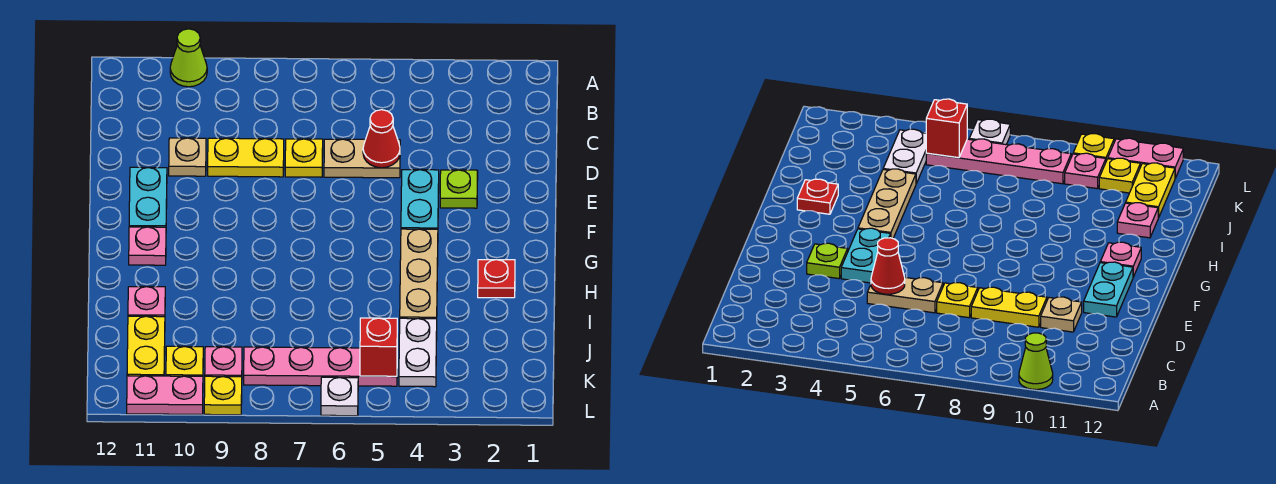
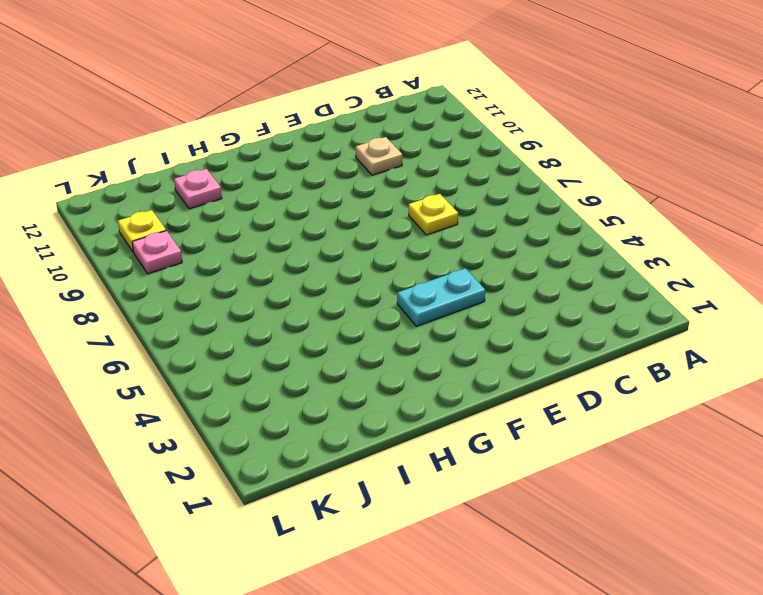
none -> lime 1x1 cone [170,29,207,87]
none -> tan 1x2 plate [324,139,400,178]
none -> yellow 1x2 plate [208,138,284,177]

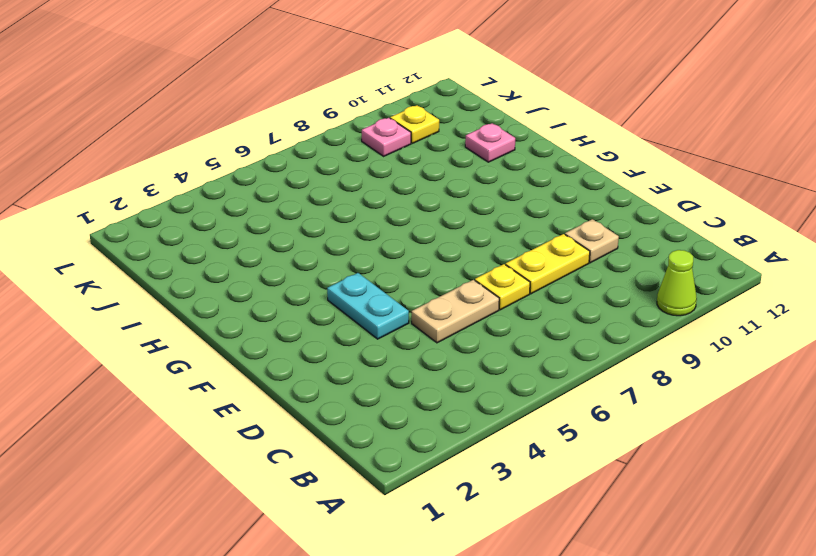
none -> lime 1x1 plate [440,170,478,208]
none -> cyan 1x2 plate [129,167,167,227]
none -> tan 1x3 plate [400,229,438,319]

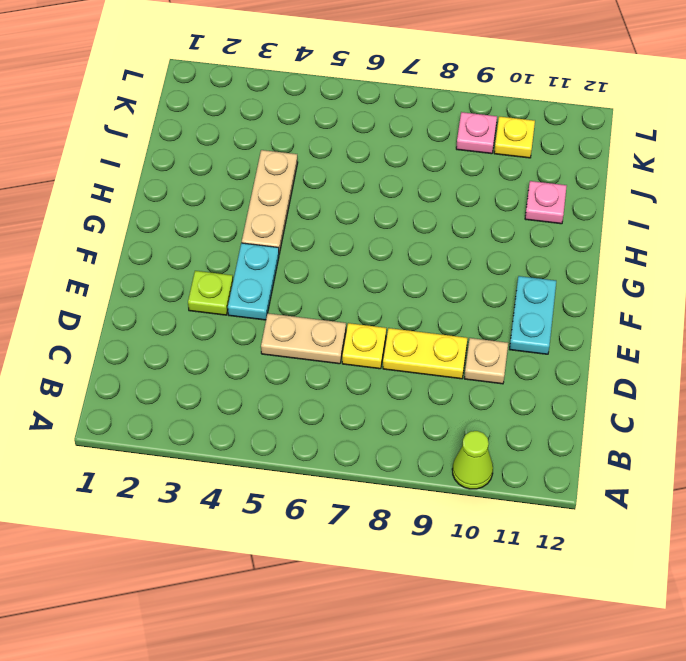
none -> pink 1x1 plate [129,227,166,265]
none -> red 1x1 plate [478,260,515,298]
none -> white 1x2 plate [399,318,437,387]

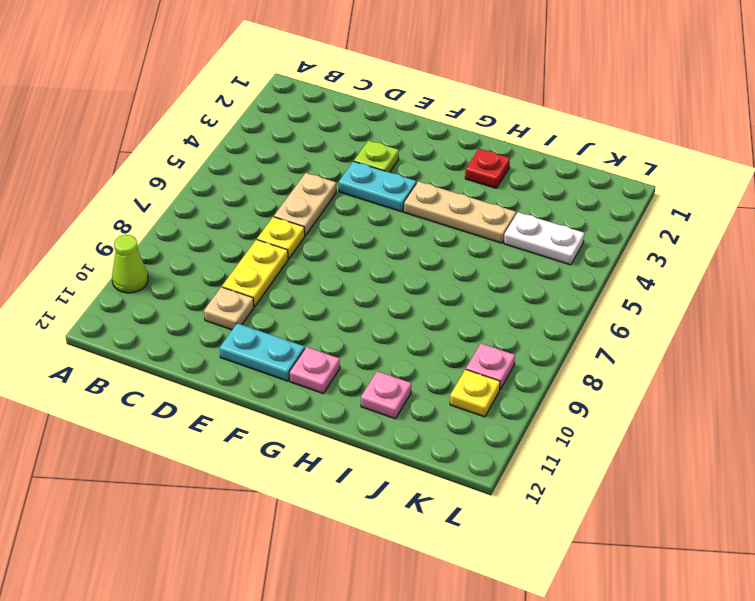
none -> yellow 1x2 plate [127,316,165,376]
none -> pink 1x4 plate [244,347,397,386]
none -> white 1x1 plate [321,377,358,416]

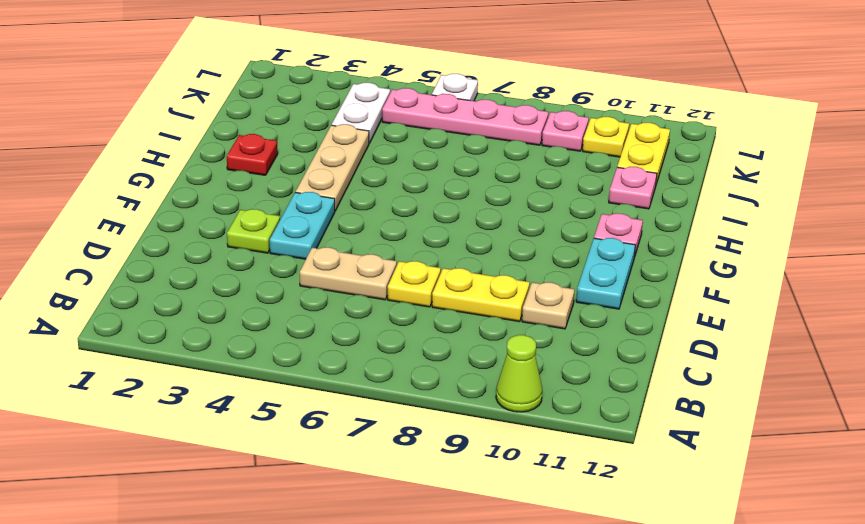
none -> yellow 1x1 plate [204,376,242,415]
none -> pink 1x2 plate [127,376,203,414]
none -> red 1x1 cone [363,110,400,168]

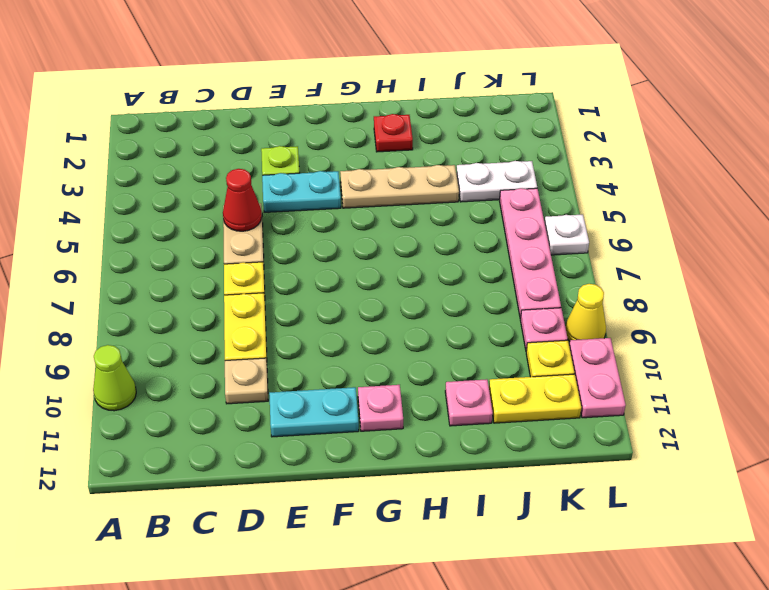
yellow 1x1 cone [565,284,606,341] -> yellow 1x1 plate [204,376,242,415]
none -> red 1x1 brick [360,318,397,376]

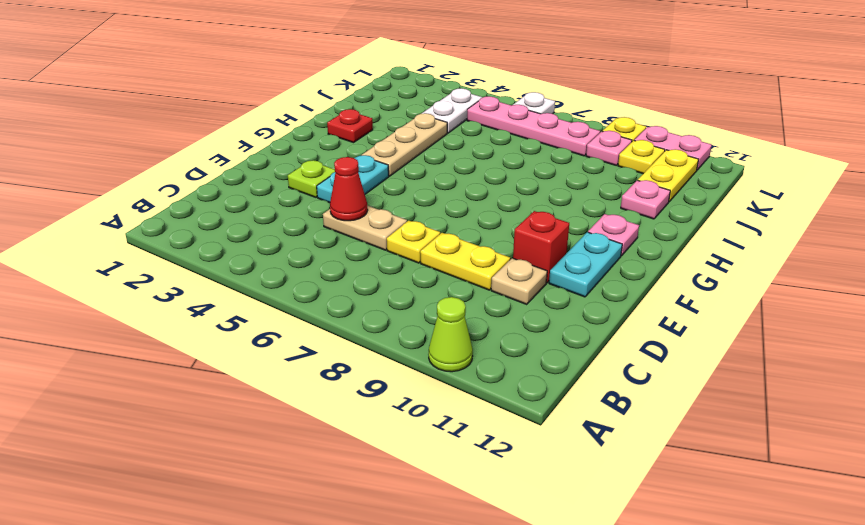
red 1x1 brick [513,211,569,283] -> red 1x1 brick moved to [360,318,397,376]

